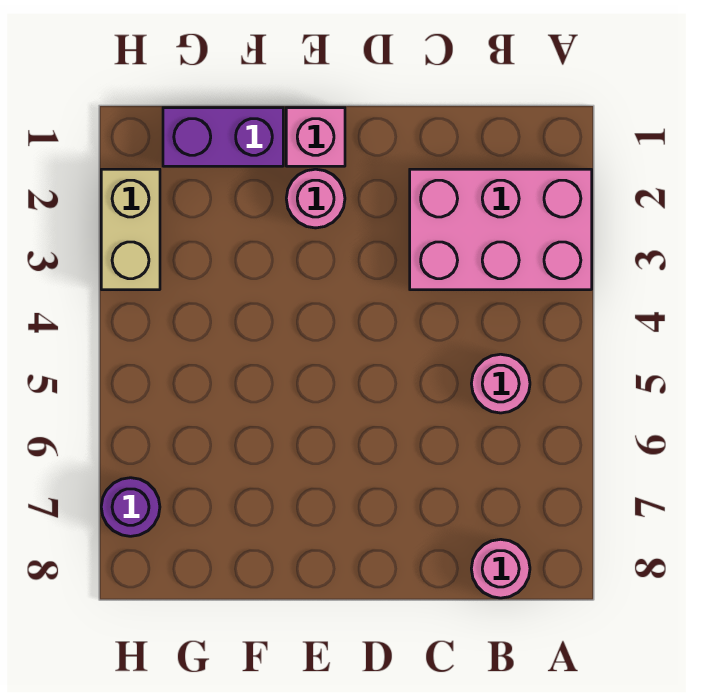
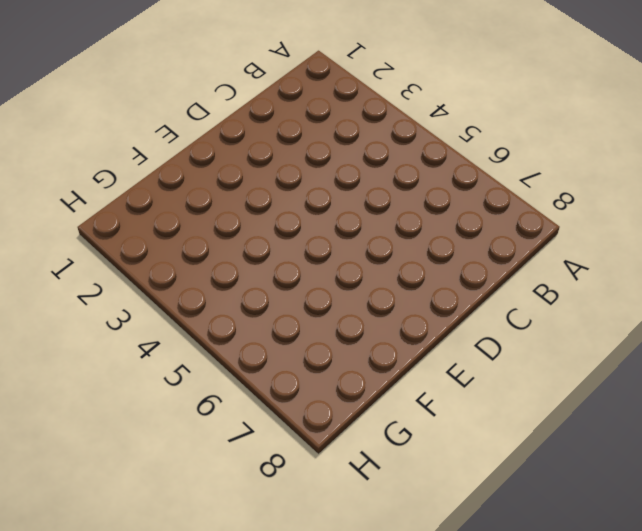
none -> pink 2x3 brick [410,169,592,290]
none -> pink 1x1 round brick [471,354,530,413]

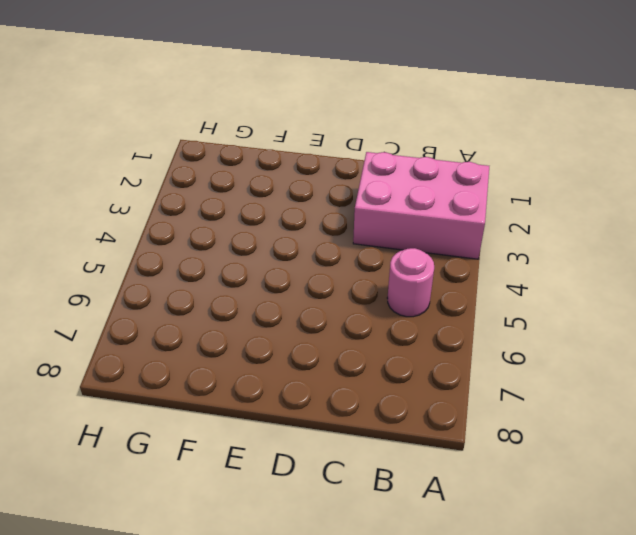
none -> pink 1x1 round brick [471,539,530,598]
none -> pink 1x1 brick [286,108,345,166]

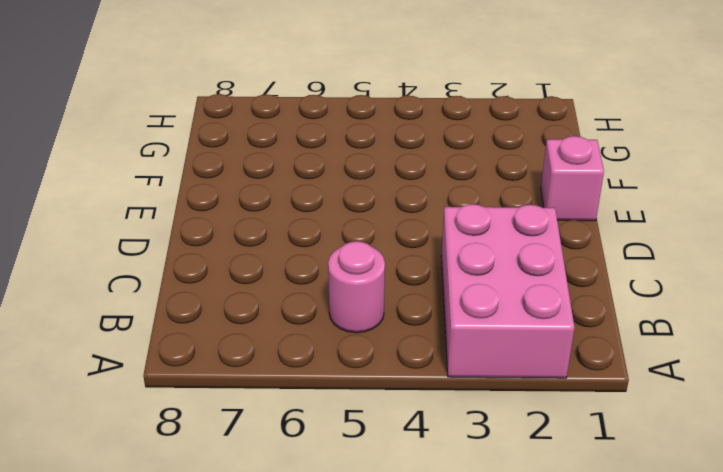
none -> pink 1x1 round brick [471,539,530,598]
none -> pink 1x1 round brick [286,169,345,228]

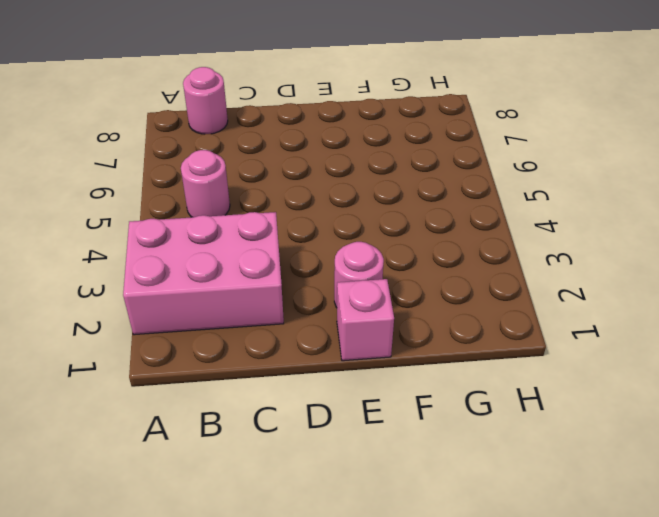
none -> purple 1x2 brick [163,108,283,166]
none -> tan 1x2 brick [101,169,160,290]

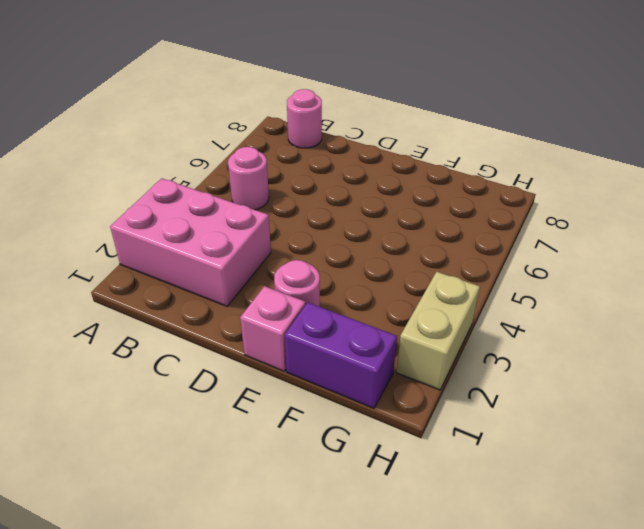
none -> purple 1x1 round brick [101,478,160,536]

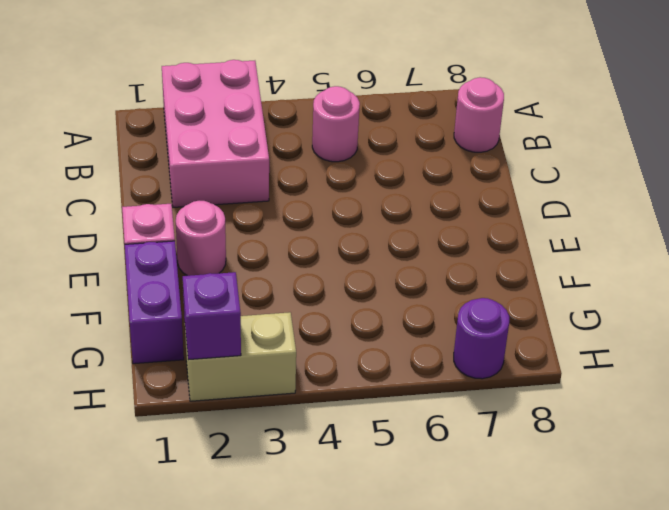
purple 1x1 brick [183,272,241,360] -> none

